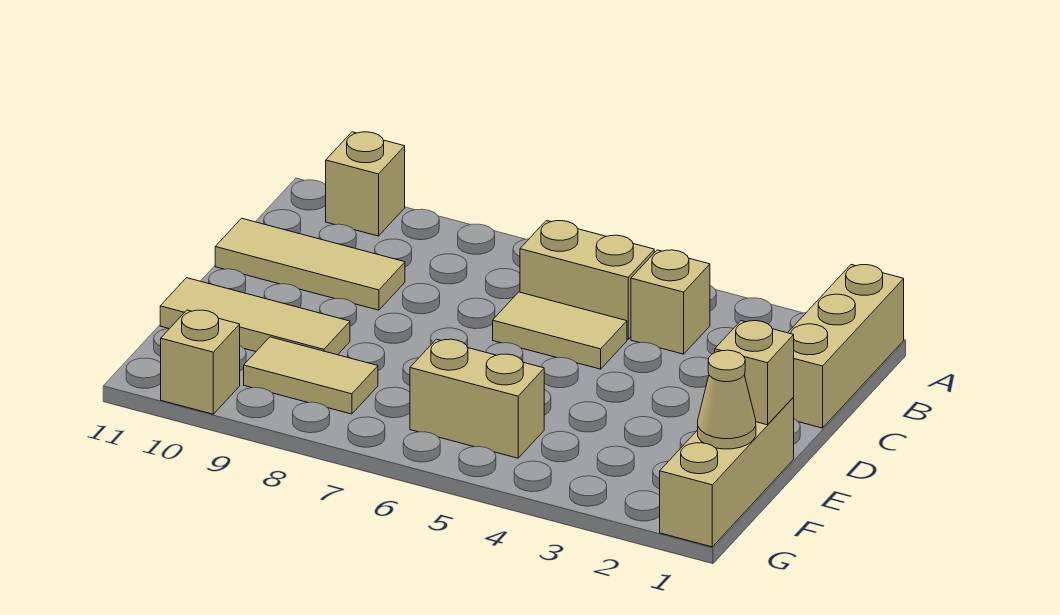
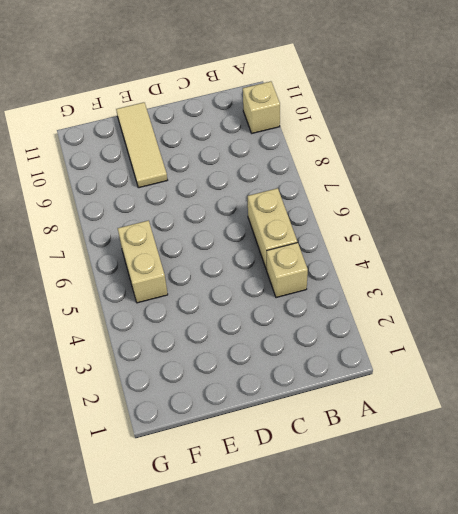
none -> tan 1x3 brick [788,265,904,428]
none -> tan 1x2 tile [493,292,627,369]
none -> tan 1x3 tile [215,218,405,310]

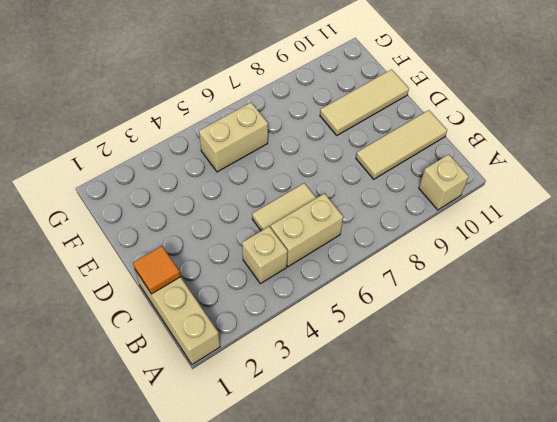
orange 1x1 tile [133,246,181,294] -> none
none -> tan 1x3 brick [660,398,794,547]
none -> tan 1x2 tile [244,337,378,414]
none -> tan 1x1 brick [161,310,240,414]

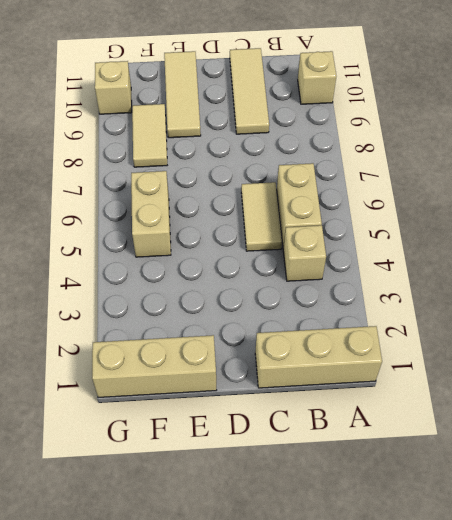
none -> tan 1x1 brick [715,321,794,425]
none -> tan 1x1 cone [698,350,756,449]

